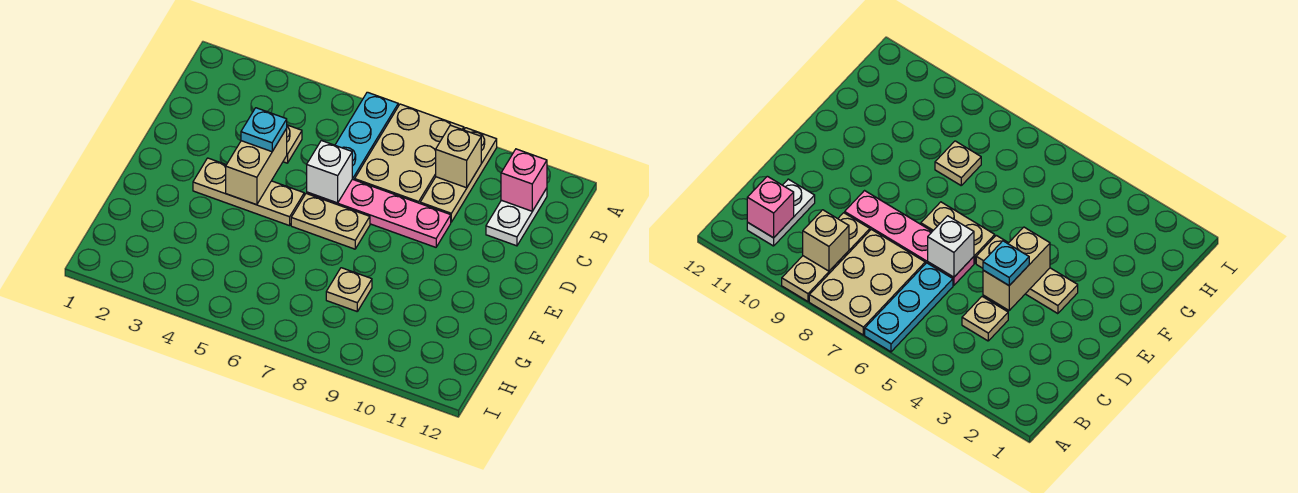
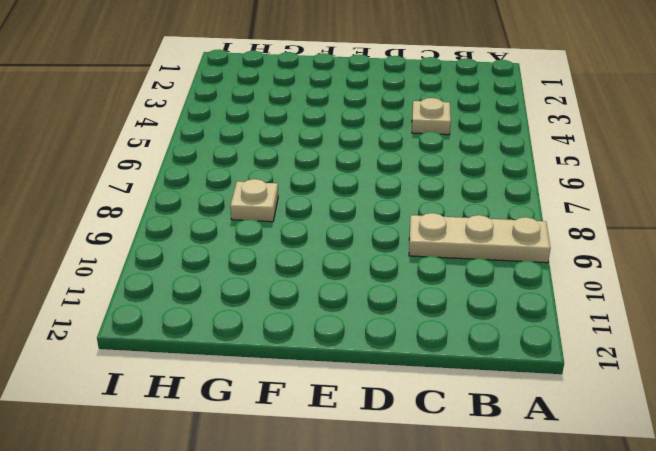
none -> cyan 1x3 plate [335,92,398,180]
none -> tan 2x3 plate [355,104,464,203]
none -> white 1x2 plate [486,188,547,246]

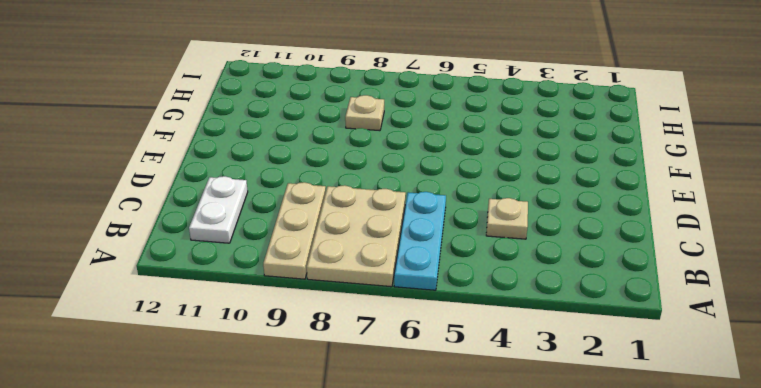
none -> pink 1x4 plate [307,179,451,247]
none -> tan 1x3 plate [193,158,304,226]
none -> tan 1x2 plate [291,193,370,249]

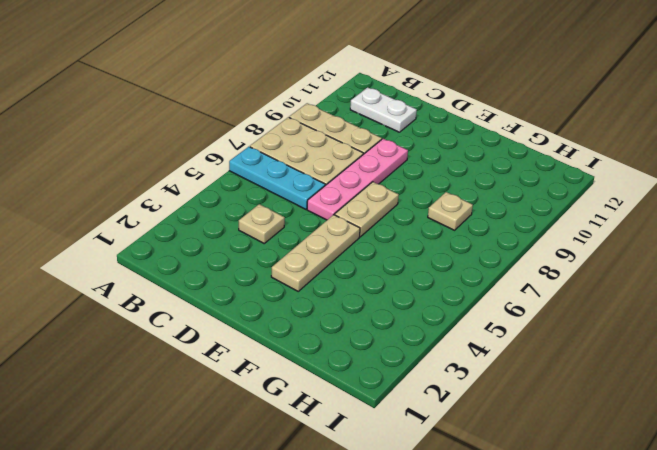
none -> tan 1x1 brick [436,125,481,188]
none -> pink 1x1 brick [501,149,547,211]
none -> tan 1x2 brick [226,129,287,205]

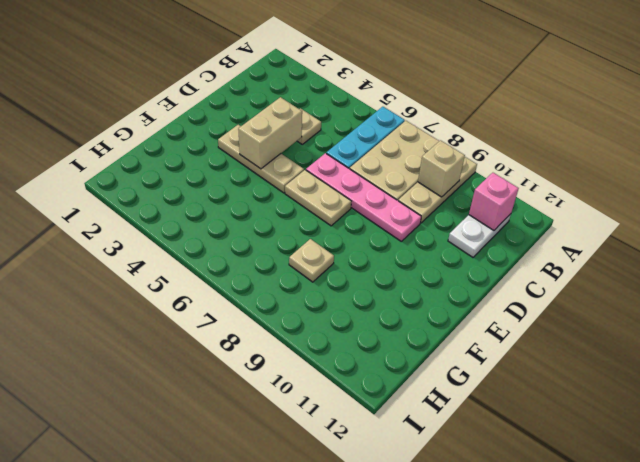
none -> white 1x1 brick [307,141,352,203]
none -> cyan 1x1 plate [241,108,287,152]

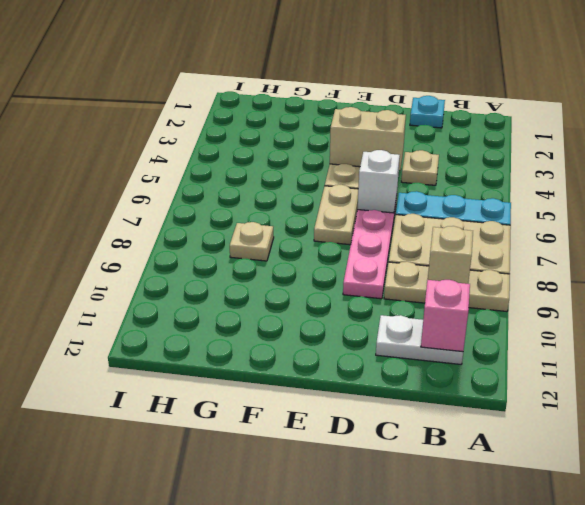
cyan 1x1 plate [410,96,445,128] -> cyan 1x1 plate moved to [241,108,287,152]

